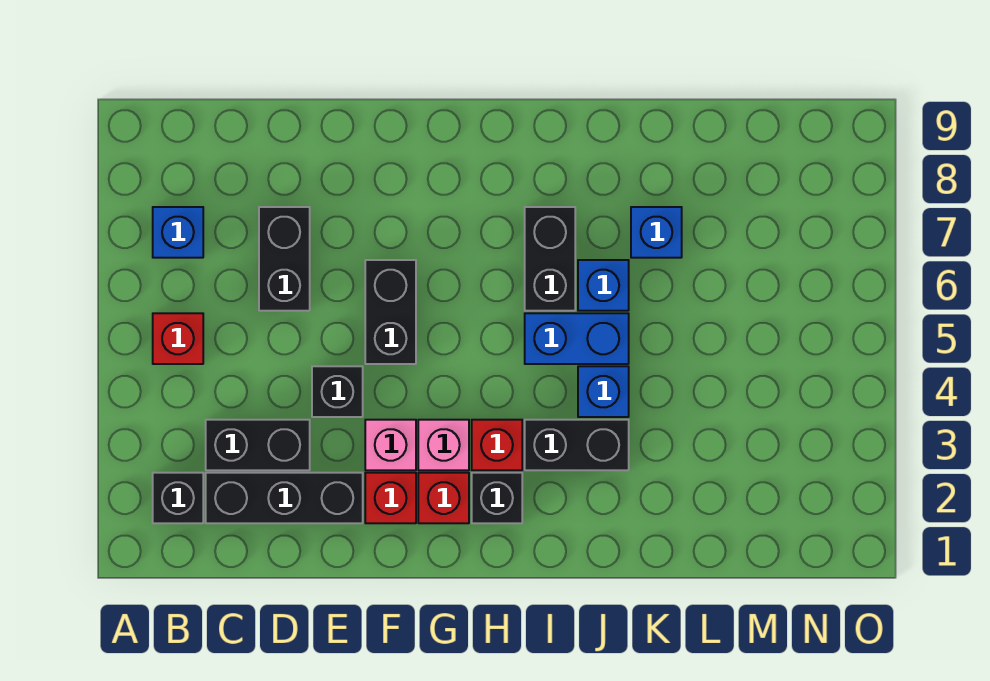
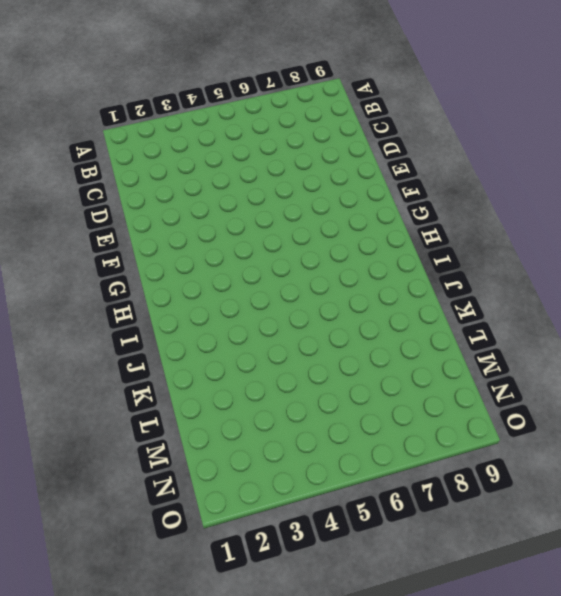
none -> black 1x1 brick [153,473,203,523]
none -> red 1x1 brick [153,313,203,364]
none -> blue 1x1 brick [153,207,203,258]

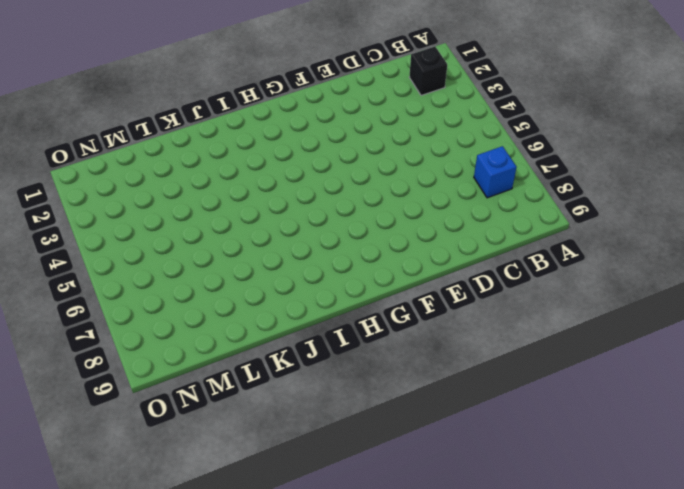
none -> red 1x1 brick [153,313,203,364]
none -> black 1x3 brick [206,473,363,523]
none -> black 1x2 brick [206,420,310,470]

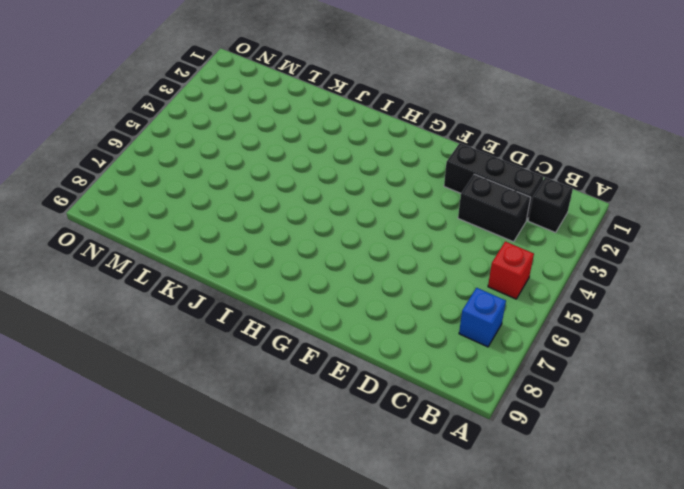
none -> black 1x2 brick [259,207,310,311]
none -> black 1x1 brick [312,366,363,417]
none -> red 1x1 brick [365,473,416,523]

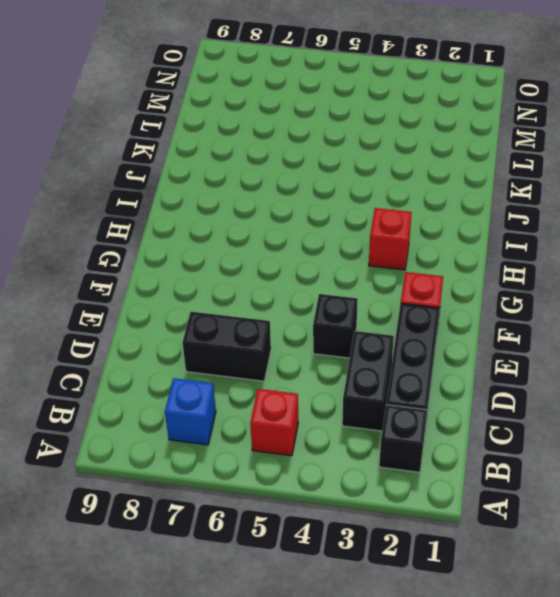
none -> pink 1x1 brick [365,420,416,470]
none -> black 1x2 brick [365,260,416,364]
none -> red 1x1 brick [418,473,469,523]

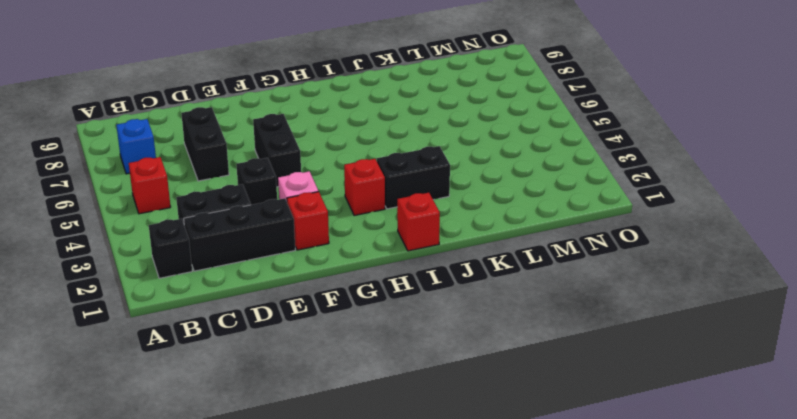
red 1x1 brick [397,193,440,251] -> red 1x1 brick moved to [418,473,469,523]
none -> pink 1x1 brick [418,420,469,470]
none -> black 1x1 brick [472,473,522,523]
none -> blue 1x2 brick [525,313,629,364]

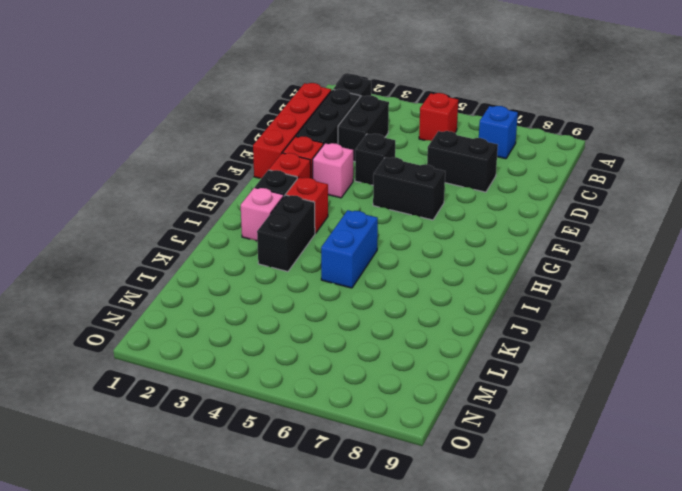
red 1x4 brick [253,83,331,178] -> none
pink 1x1 brick [241,188,284,241] -> pink 1x1 brick moved to [418,420,469,470]
none -> black 1x2 brick [525,207,575,311]
none -> blue 1x1 brick [578,366,629,417]
none -> blue 1x1 brick [578,260,629,311]

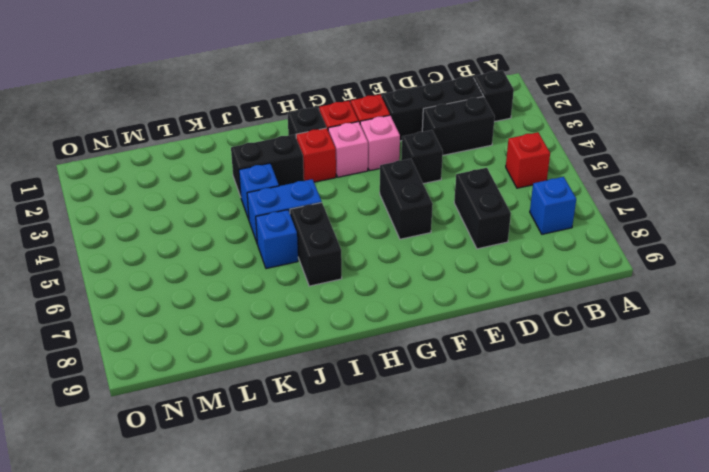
none -> blue 1x1 brick [631,207,682,258]

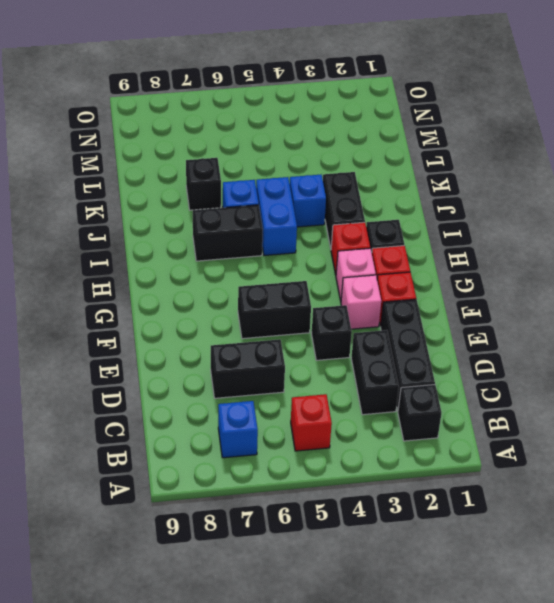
black 1x1 brick [186,158,221,210] -> blue 1x1 brick [631,207,682,258]

